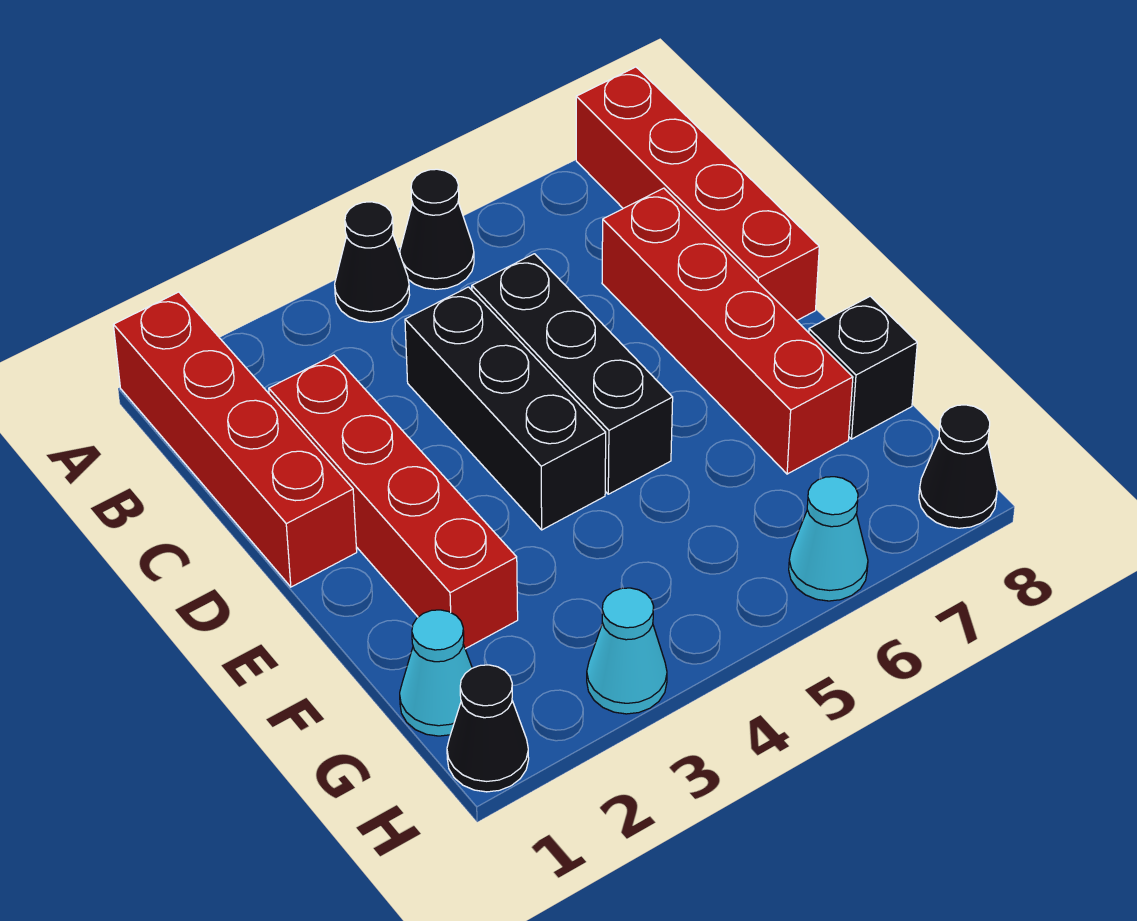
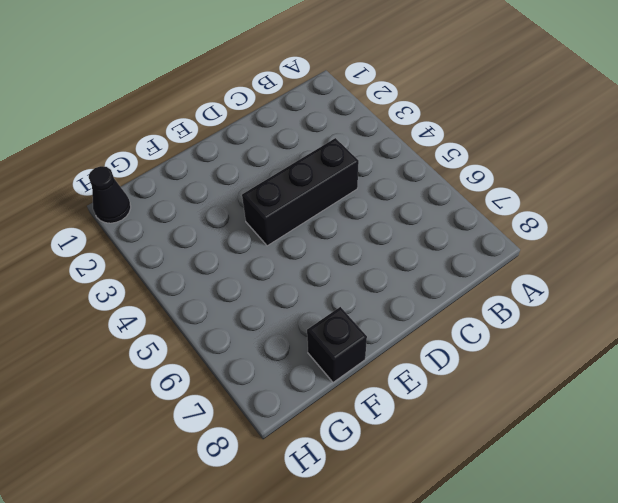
none -> red 1x4 brick [114,292,357,587]
none -> black 1x1 cone [335,202,410,322]
none -> black 1x1 cone [400,169,474,289]

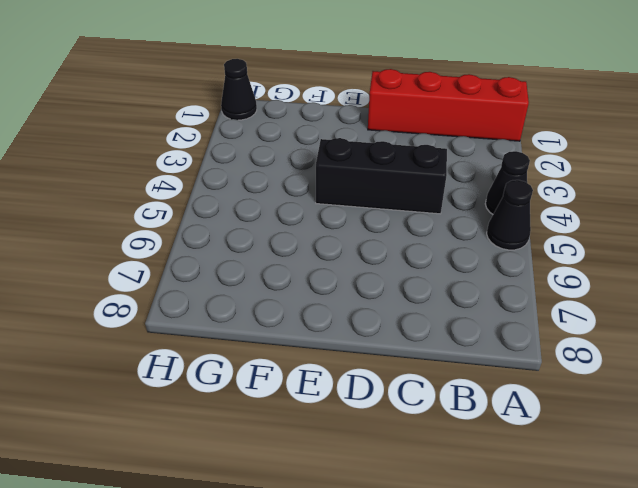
none -> red 1x4 brick [576,67,819,321]
none -> red 1x4 brick [269,355,518,649]
none -> black 1x3 brick [472,254,673,494]

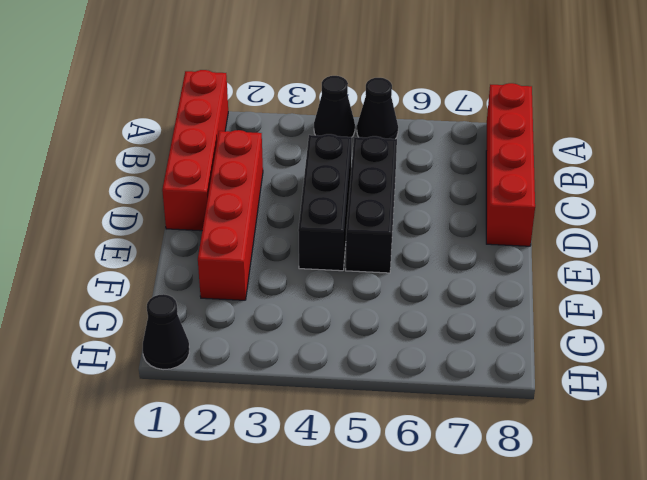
none -> red 1x4 brick [602,188,853,474]
none -> black 1x1 brick [809,296,917,439]
none -> cyan 1x1 cone [400,610,472,736]

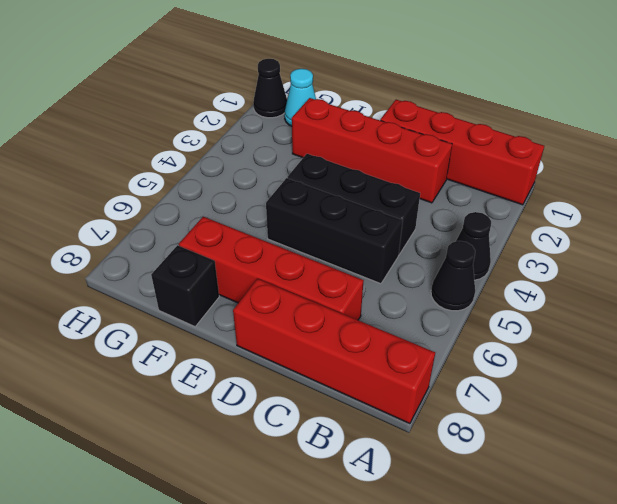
none -> cyan 1x1 cone [587,588,667,714]
none -> cyan 1x1 cone [789,477,868,601]
none -> black 1x1 cone [919,405,997,528]

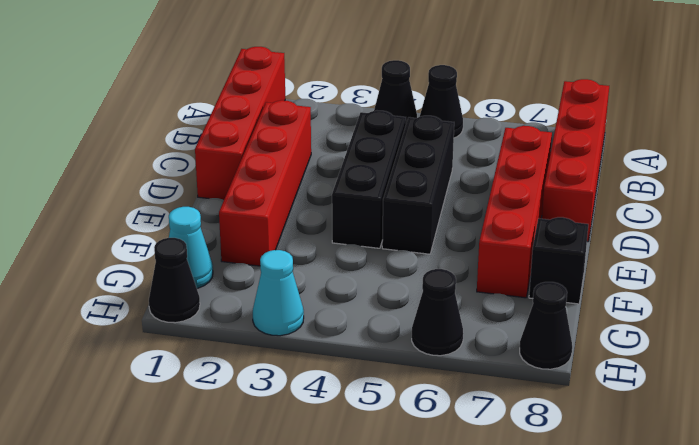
black 1x1 cone [412,269,463,356] -> cyan 1x1 cone [789,477,868,601]

